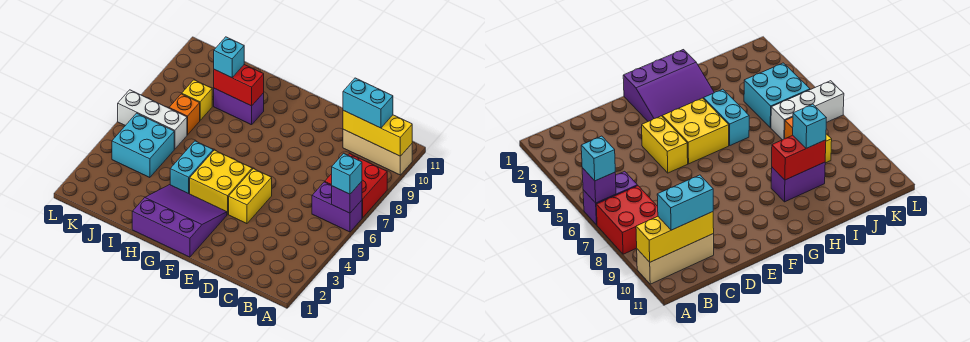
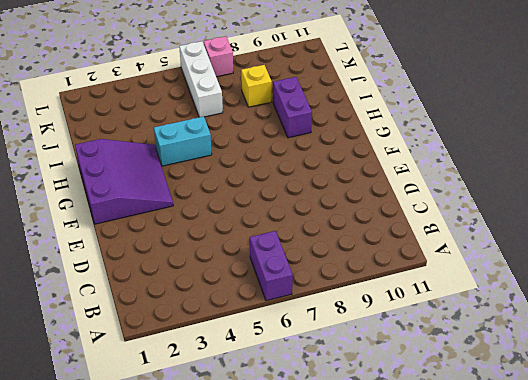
pink 1x1 brick [204,36,233,77] -> none
none -> red 2x2 brick [325,154,387,218]
none -> tan 1x3 brick [343,129,412,175]
none -> yellow 1x2 brick [229,169,272,224]

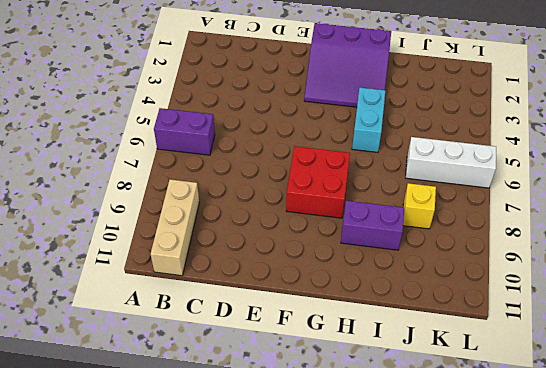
tan 1x3 brick [150,179,199,276] -> tan 1x3 brick turned to [343,129,412,175]
red 2x2 brick [286,146,350,218] -> red 2x2 brick moved to [325,154,387,218]
none -> yellow 1x2 brick [229,169,272,224]
none -> yellow 2x2 brick [190,150,252,214]
none -> cyan 2x2 brick [112,113,174,178]

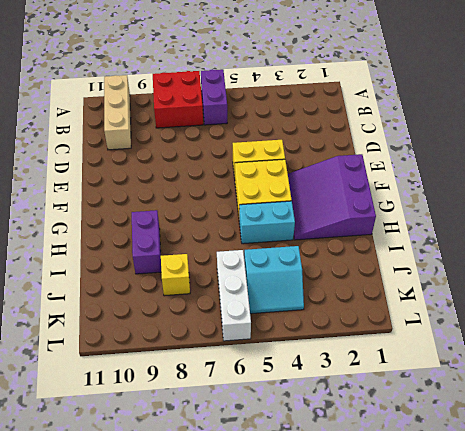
cyan 2x2 slope [244,246,304,314] -> cyan 2x2 brick [112,113,174,178]
none -> orange 1x1 brick [169,94,200,135]
none -> purple 1x1 brick [332,181,362,213]
none -> yellow 1x3 brick [343,111,412,156]

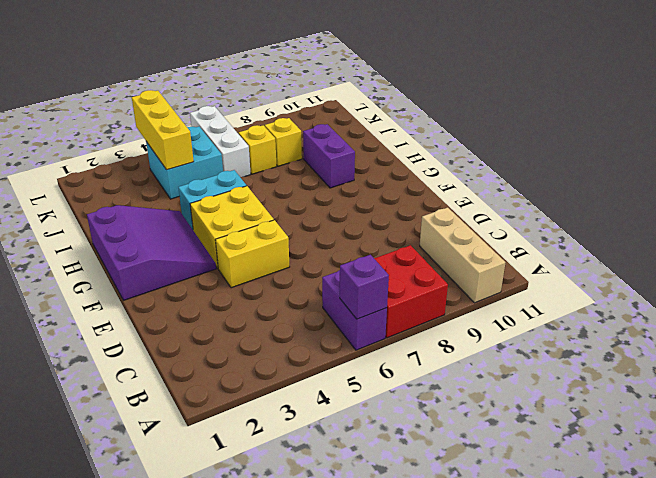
yellow 1x3 brick [132,90,194,170] -> yellow 1x3 brick moved to [343,111,412,156]
yellow 1x1 brick [239,125,277,174] -> orange 1x1 brick [169,94,200,135]
none -> red 1x2 brick [214,65,264,106]
none -> cyan 1x1 brick [332,153,362,194]
none -> cyan 1x2 brick [343,78,393,128]

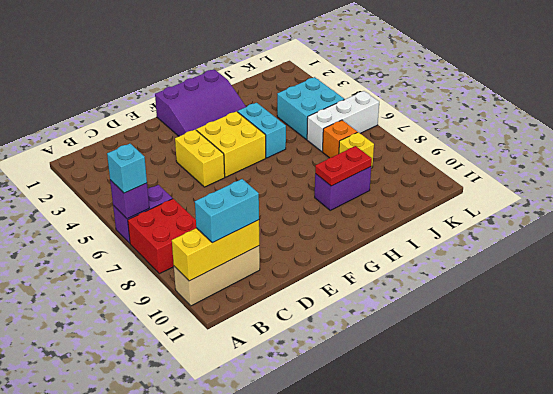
red 1x2 plate [315,146,372,186] -> red 1x2 brick [214,65,264,106]
none -> cyan 1x1 brick [214,37,244,78]

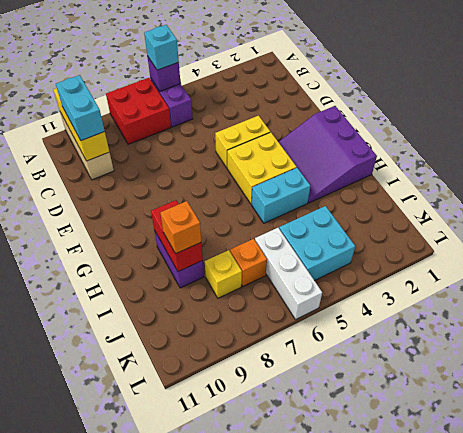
orange 1x1 brick [160,201,201,254] -> cyan 1x1 brick [214,37,244,78]

